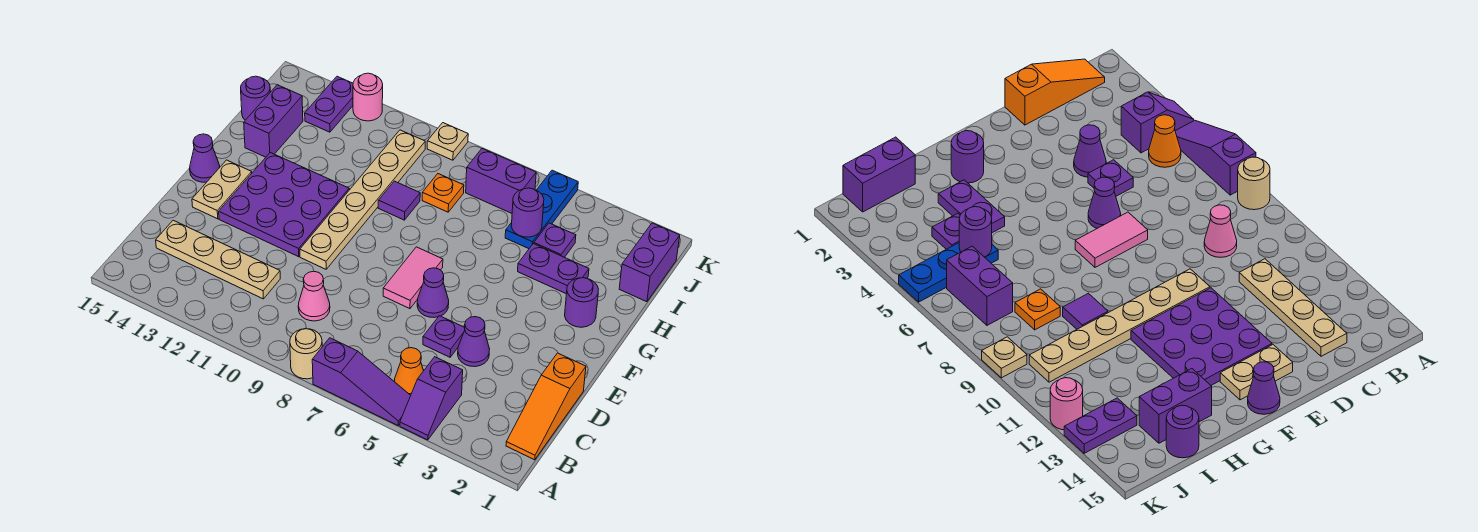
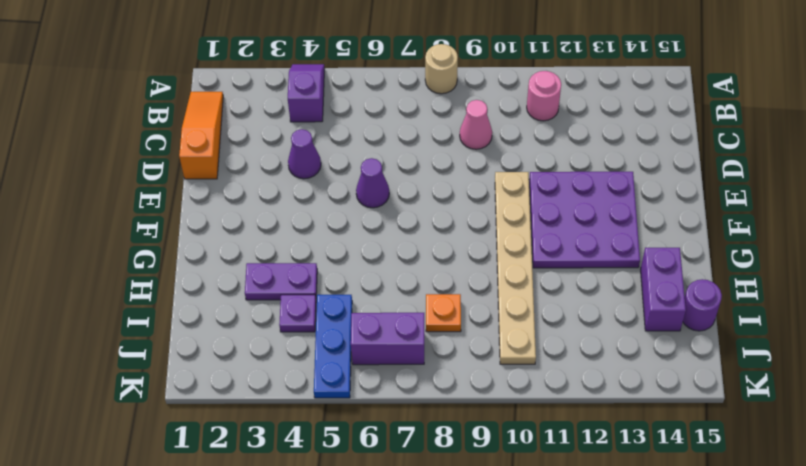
pink 1x1 round brick [527,71,561,121] -> pink 1x1 round brick moved to [353,73,383,121]
none -> purple 1x3 slope [312,338,411,425]
none -> orange 1x1 cone [394,348,424,395]
none -> tan 1x4 plate [156,220,280,299]

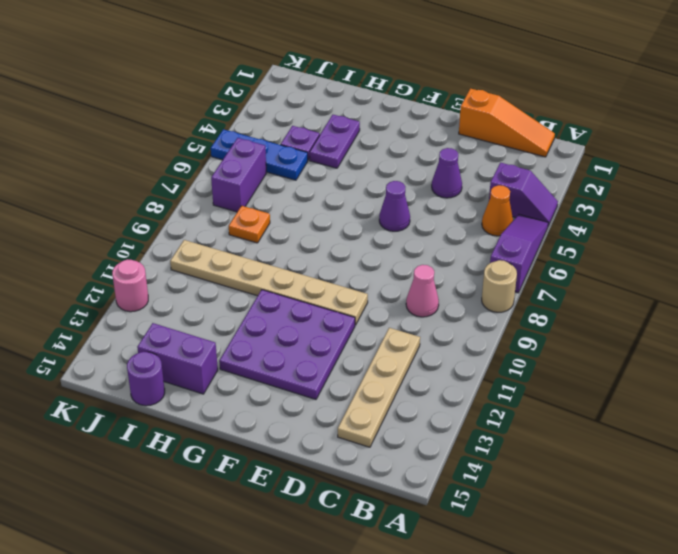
none -> purple 1x1 plate [423,316,465,357]
none -> pink 1x2 tile [383,247,443,309]
none -> tan 1x2 plate [192,160,252,219]

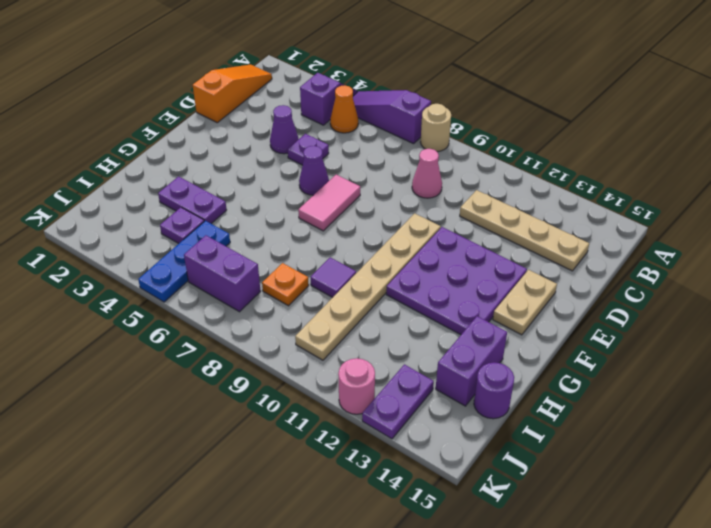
none -> purple 1x1 cone [190,134,220,182]
none -> purple 1x1 round brick [565,278,599,327]
none -> purple 1x2 brick [619,223,680,302]

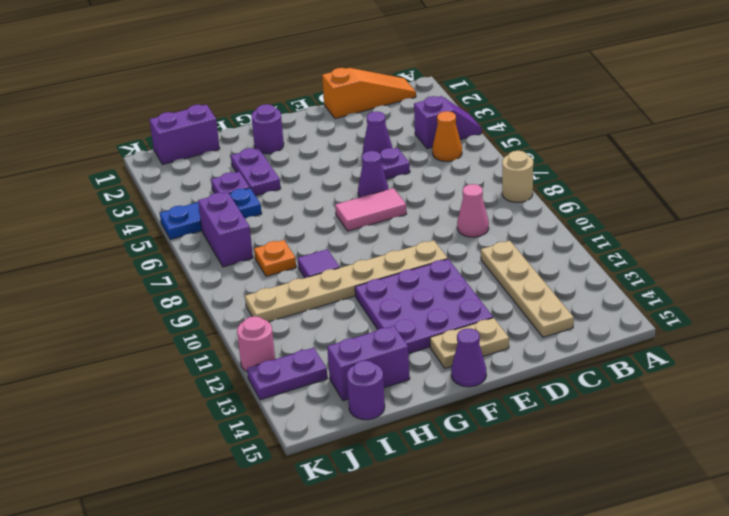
none -> purple 1x3 slope [312,338,411,425]
none -> tan 1x1 plate [427,123,468,160]
none -> purple 1x1 round brick [511,188,544,237]

